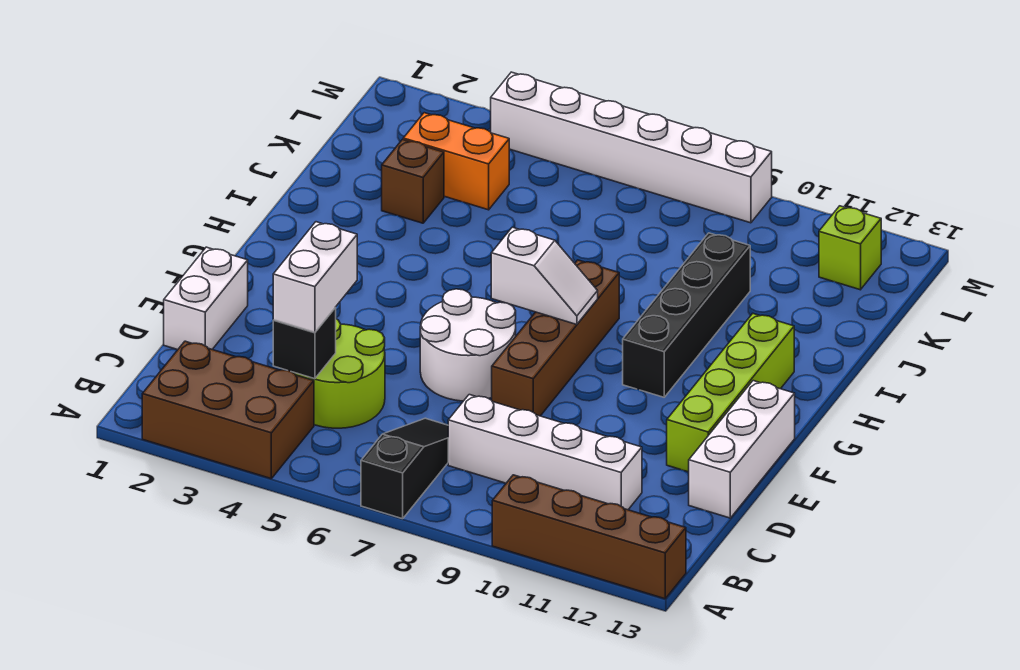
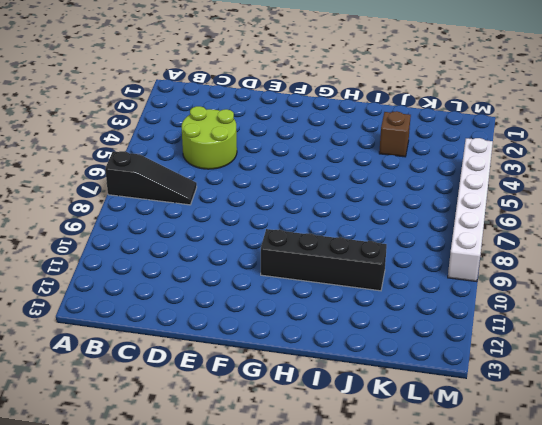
none -> brown 2x3 brick [142,341,314,479]
none -> brown 1x4 brick [492,475,686,599]
none -> white 1x4 brick [448,395,642,510]

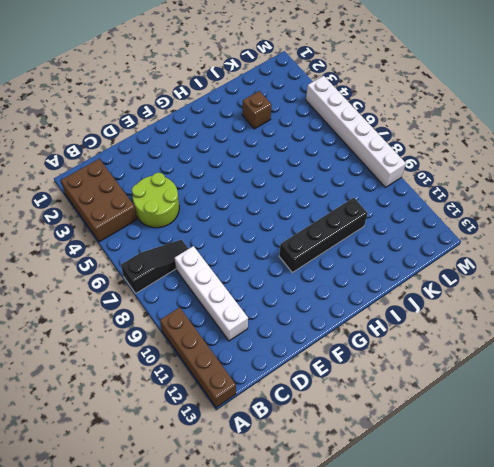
none -> white 1x2 brick [164,247,248,350]
none -> white 1x3 brick [689,381,795,518]
none -> white 2x2 round brick [420,289,516,401]

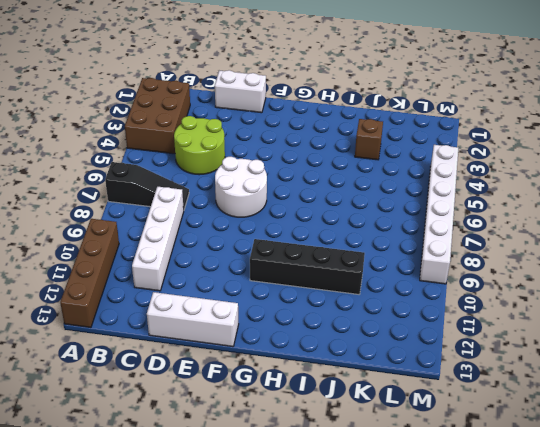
none -> brown 1x4 brick [492,260,619,416]
none -> lime 1x4 brick [667,314,794,472]
none -> orange 1x2 brick [403,113,509,210]

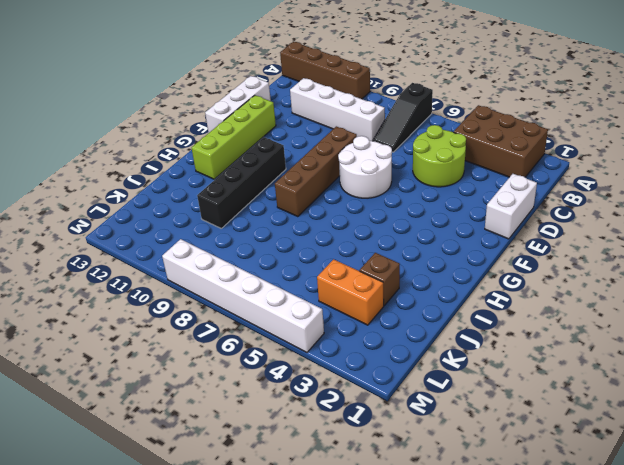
none -> lime 1x1 brick [819,206,881,290]
none -> black 1x1 brick [273,308,336,379]
none -> white 1x2 slope [491,227,598,325]

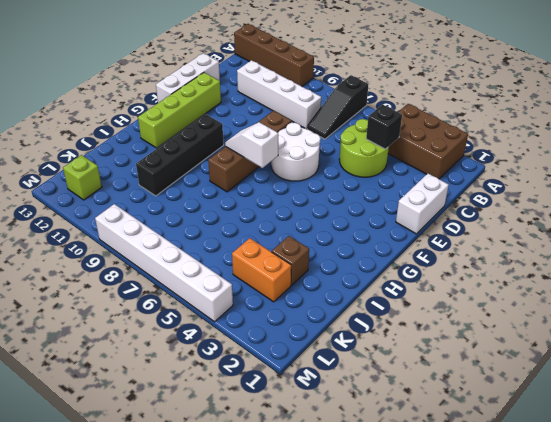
none -> white 1x2 brick [273,222,357,332]

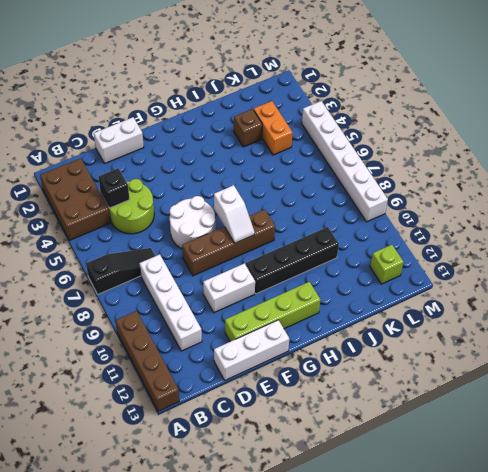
white 1x2 brick [203,263,255,313] -> white 1x2 brick moved to [273,222,357,332]

